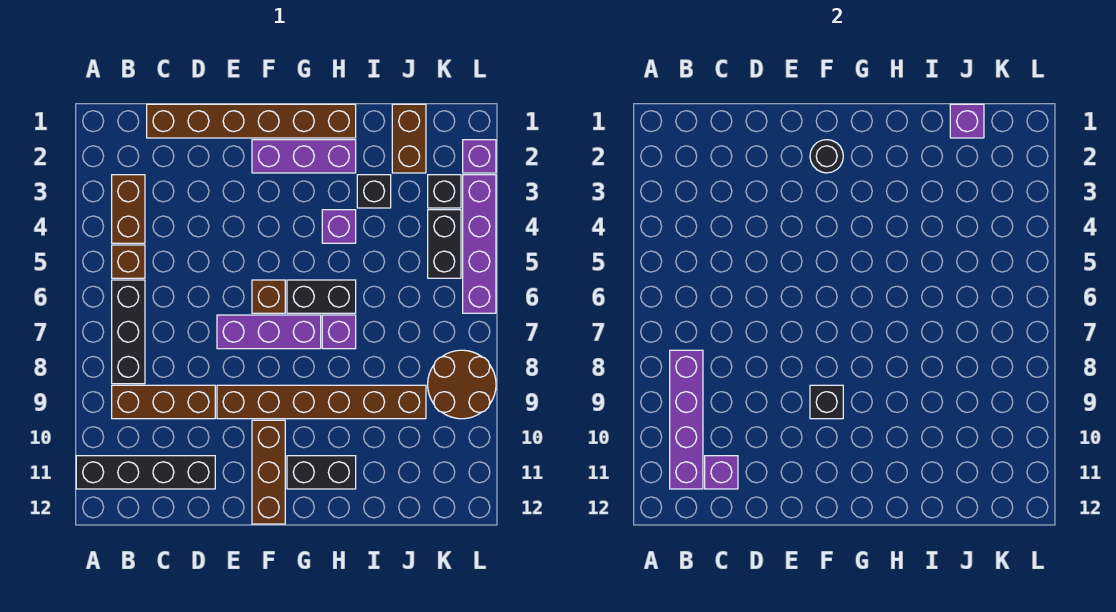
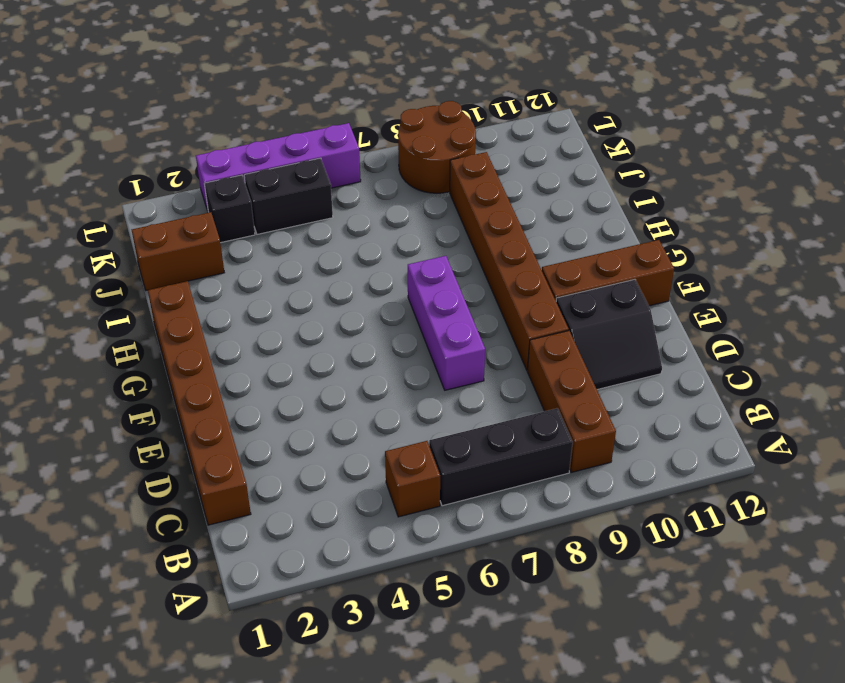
black 2x2 slope [556,280,662,390] -> black 1x4 brick [76,456,215,489]
none -> brown 1x2 brick [112,175,145,243]
none -> purple 1x3 brick [252,140,356,173]
none -> brown 1x1 brick [252,280,285,313]

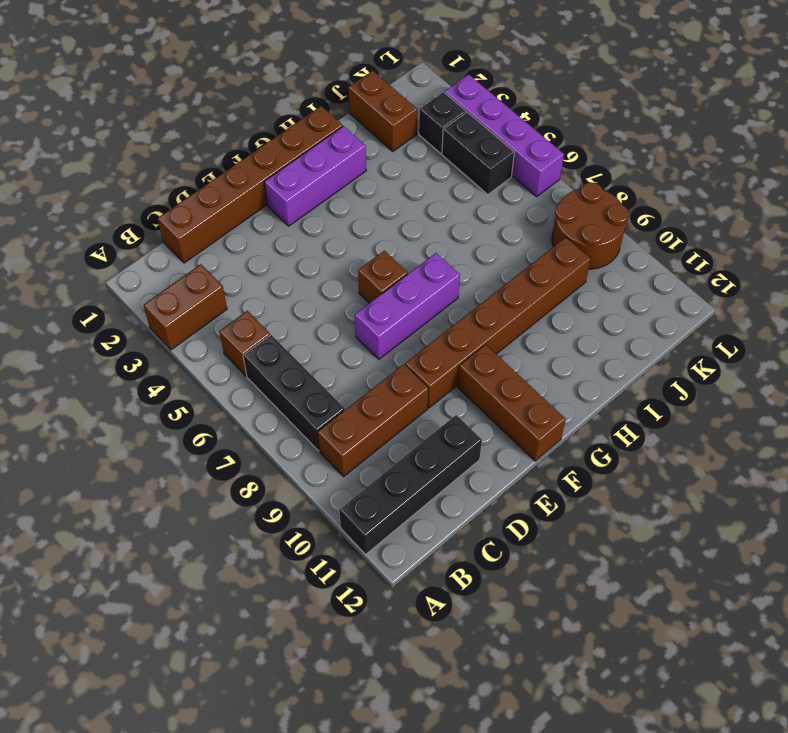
brown 1x2 brick [143,264,227,350] -> brown 1x2 brick turned to [112,175,145,243]
none -> black 1x2 brick [287,280,356,313]
none -> black 1x2 brick [287,456,356,489]
none -> purple 1x1 brick [322,210,356,243]

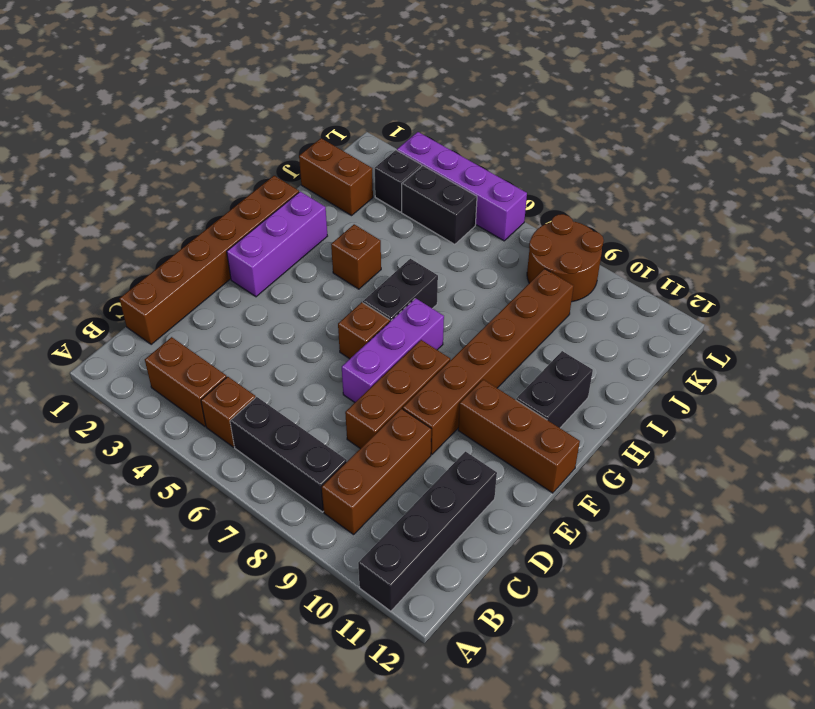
brown 1x3 brick [345,340,450,449] -> none
brown 1x1 brick [331,224,381,289] -> purple 1x1 brick [322,210,356,243]
none -> purple 1x1 brick [322,315,356,349]
none -> black 1x1 brick [357,175,391,208]
none -> purple 1x1 brick [463,140,496,173]

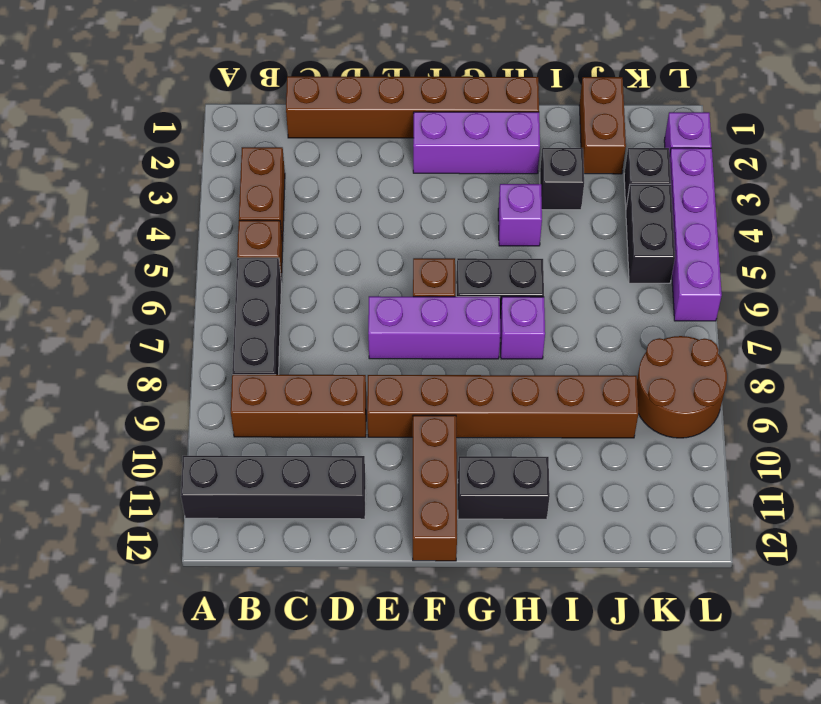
none -> purple 1x4 brick [670,350,703,489]
none -> purple 1x1 brick [705,456,738,489]
none -> black 1x1 round brick [810,140,843,173]

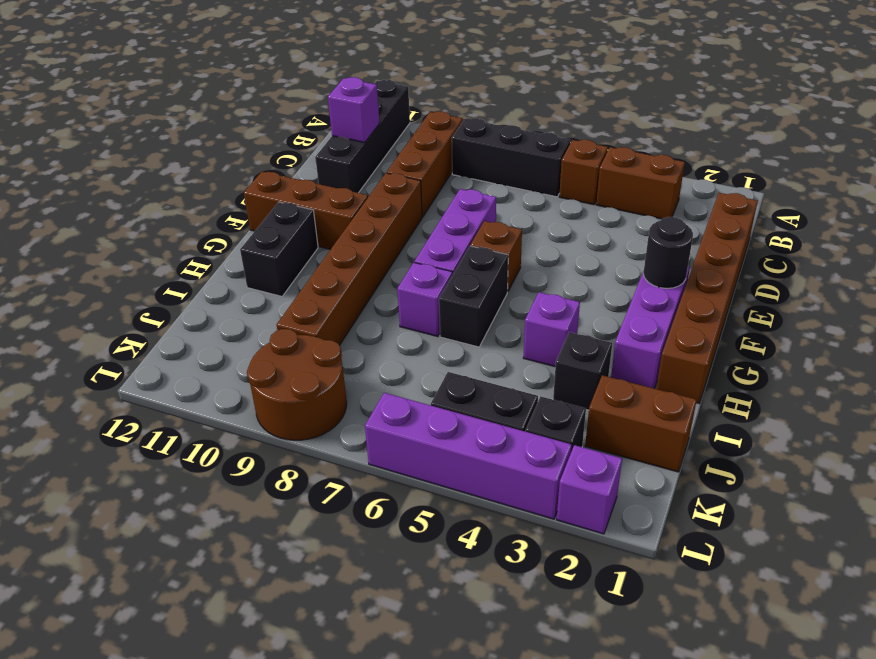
none -> purple 1x4 brick [670,350,703,489]
none -> black 1x1 brick [810,385,843,419]
none -> purple 1x1 brick [950,104,984,138]

